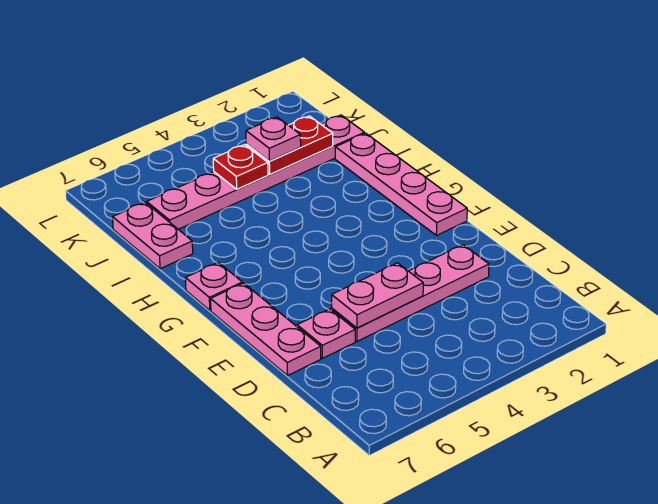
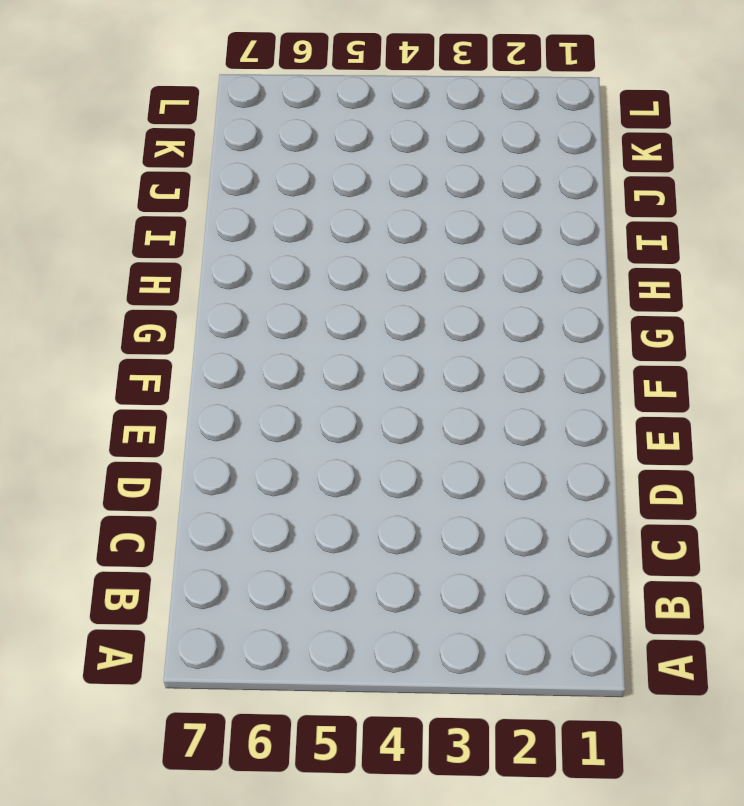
none -> pink 1x4 plate [332,245,489,341]
none -> pink 1x1 plate [297,309,355,358]

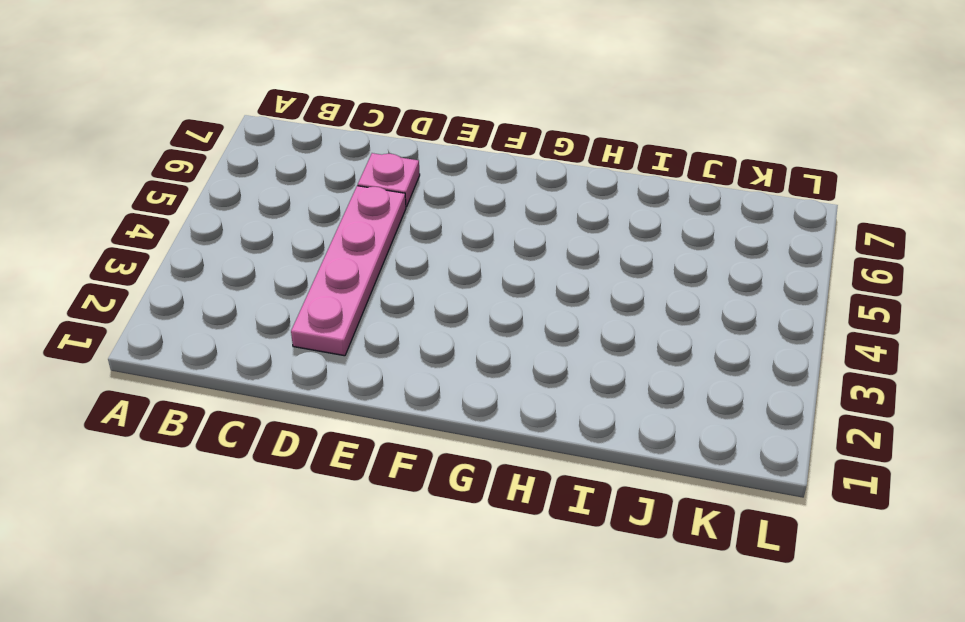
none -> pink 1x3 plate [211,283,321,375]
none -> pink 1x4 plate [335,133,467,235]

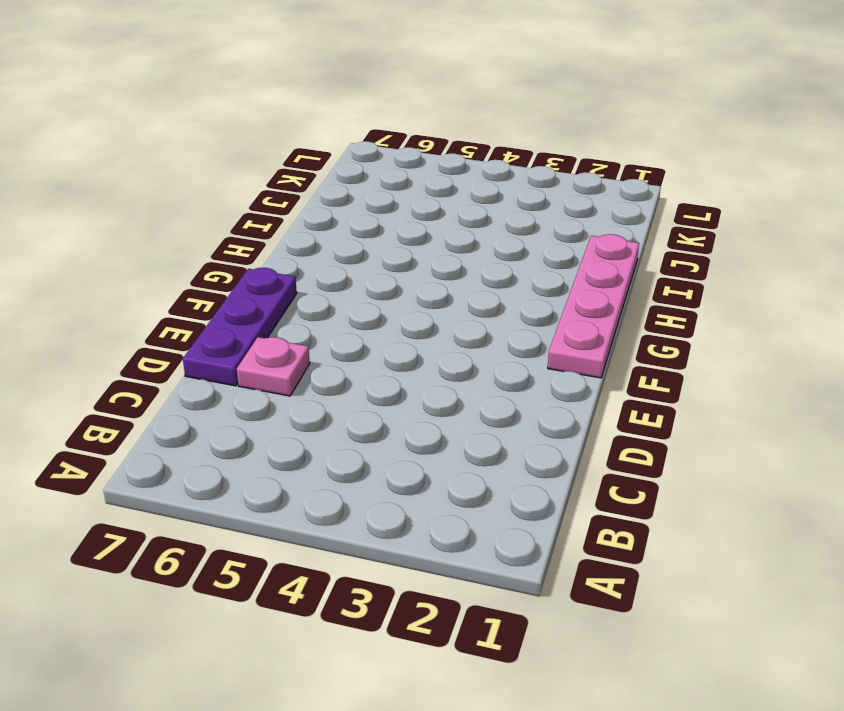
purple 1x3 plate [183,268,297,386] -> pink 1x3 plate [211,283,321,375]
none -> pink 1x4 plate [332,245,489,341]
none -> pink 1x1 plate [185,262,242,310]

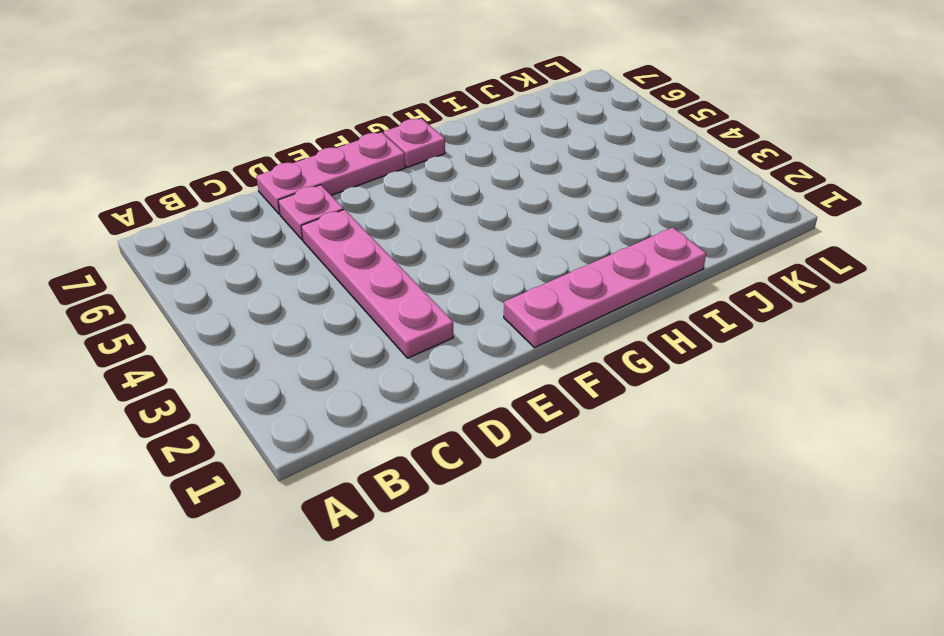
none -> pink 1x2 plate [113,202,193,269]
none -> pink 1x6 plate [147,115,365,229]

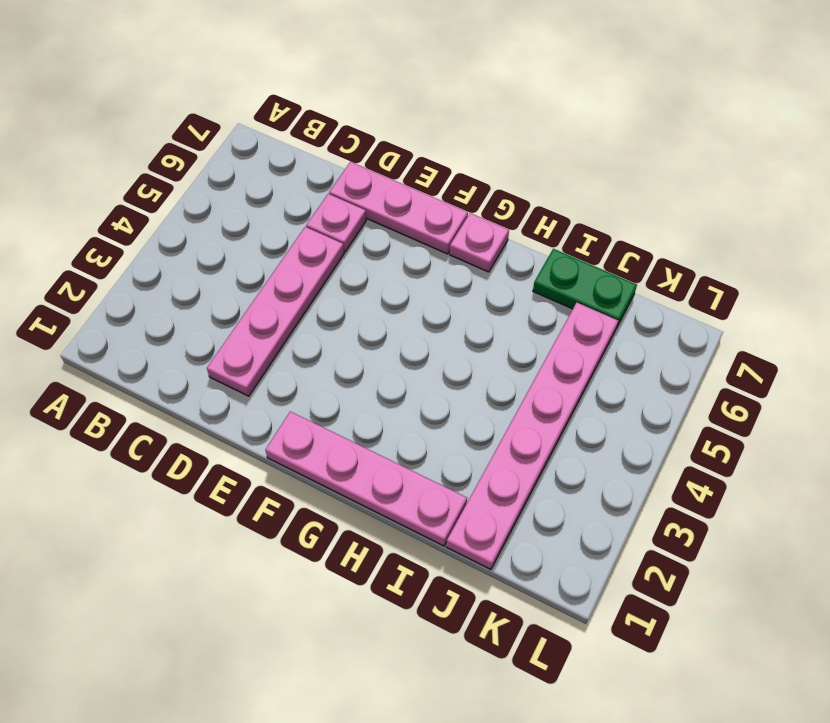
green 1x2 plate [533,249,637,328] -> pink 1x2 plate [113,202,193,269]
none -> pink 1x2 plate [332,263,423,328]
none -> red 1x2 plate [246,116,333,174]

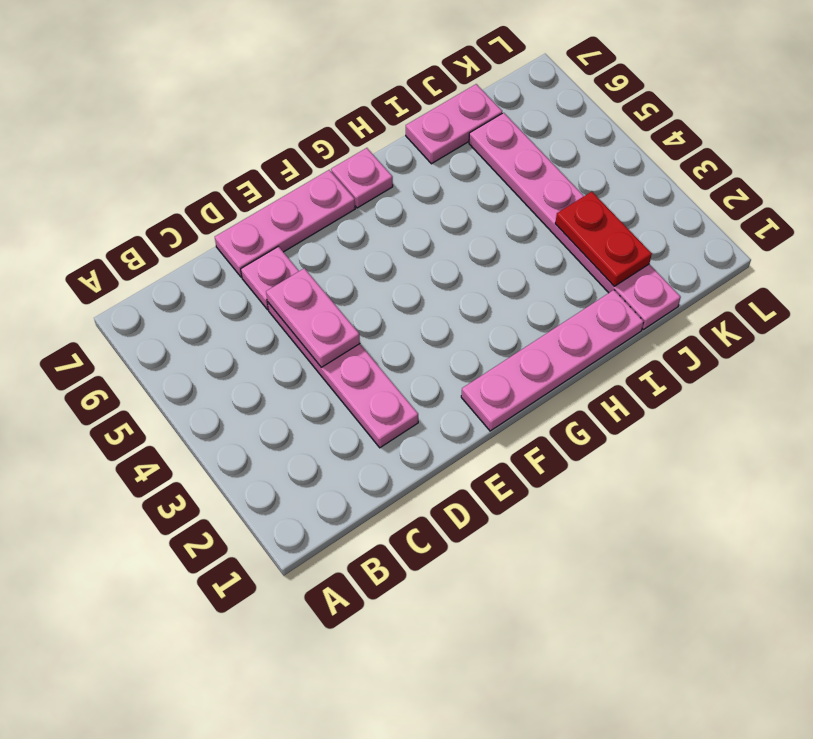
none -> red 1x1 plate [213,145,268,189]
none -> pink 1x1 plate [246,117,301,161]

